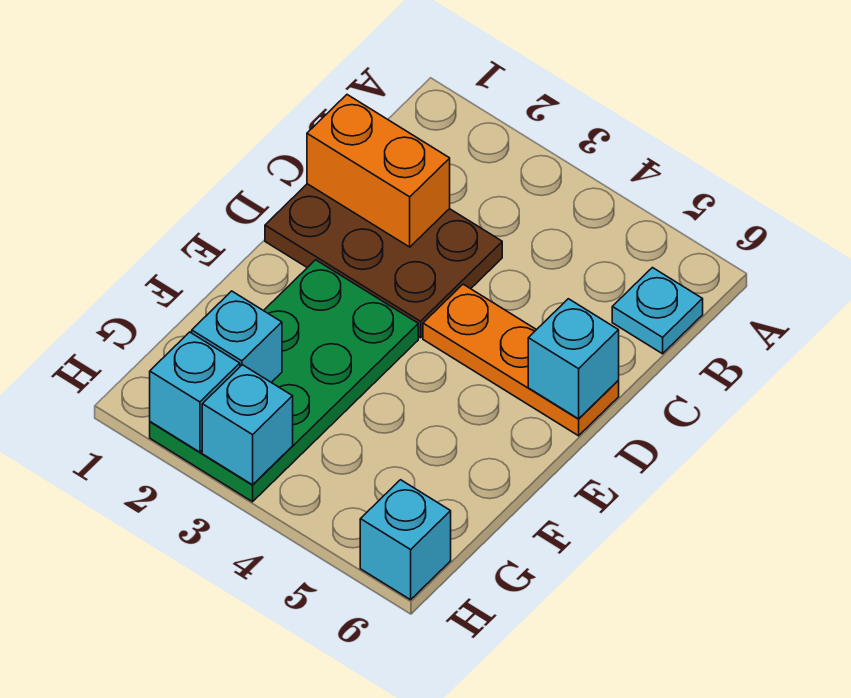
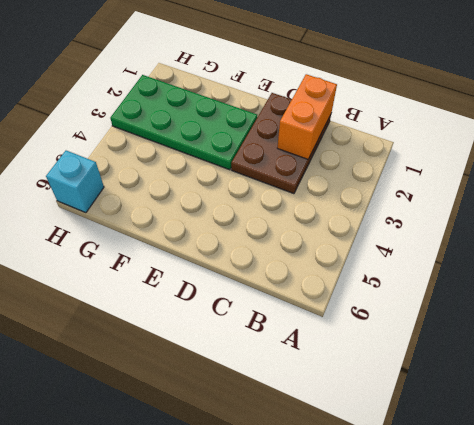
none -> cyan 1x1 plate [612,268,703,354]
none -> orange 1x3 plate [423,284,619,436]

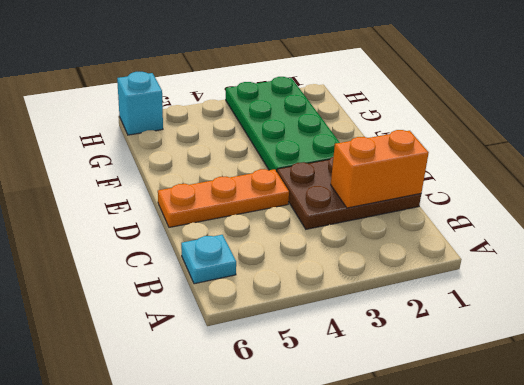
none -> cyan 1x1 brick [528,299,619,419]
none -> cyan 1x1 brick [192,291,282,382]

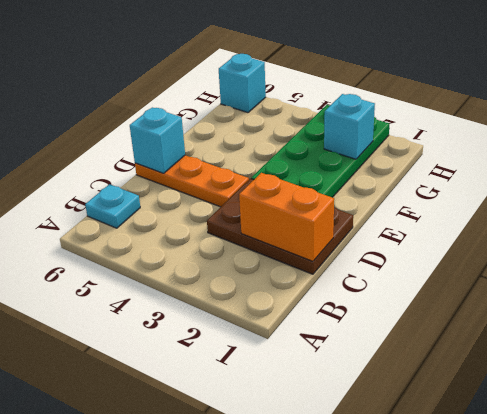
none -> cyan 1x1 brick [150,332,240,452]
none -> cyan 1x1 brick [202,365,293,485]

